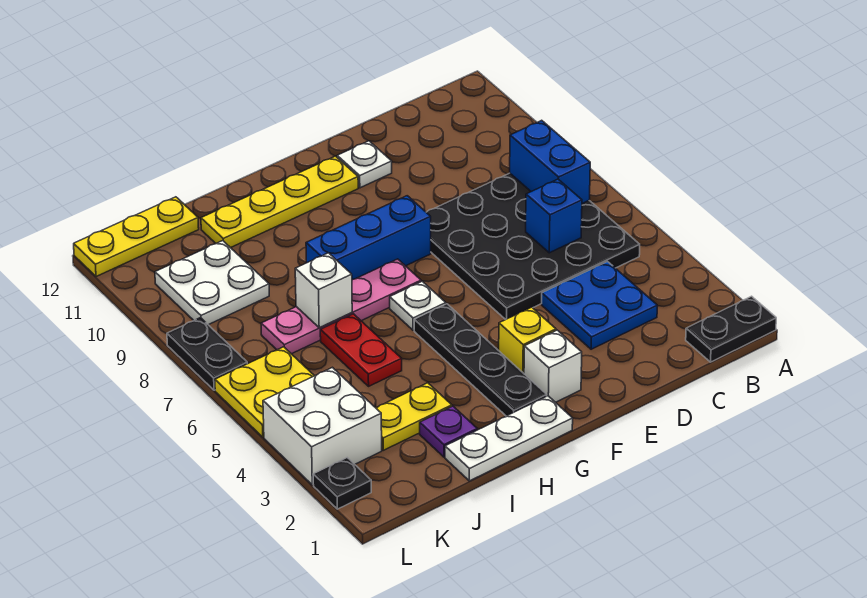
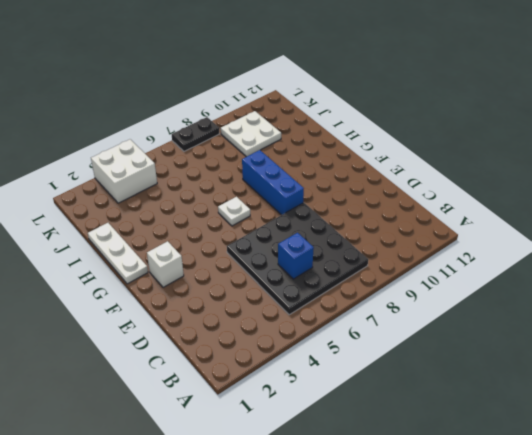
none -> black 1x2 plate [686,296,776,362]
none -> blue 2x2 plate [542,262,657,349]
none -> white 1x1 plate [337,141,392,188]

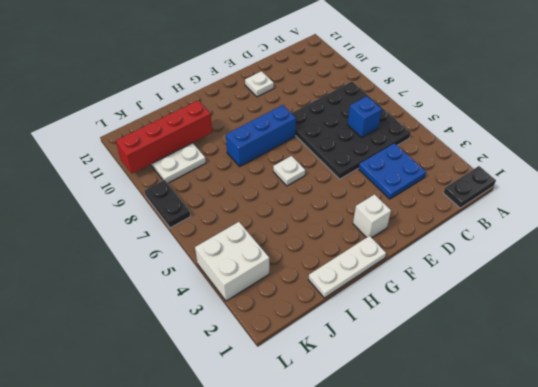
red 1x4 brick [116,100,212,173] -> none
none -> yellow 1x1 brick [499,307,556,373]
none -> yellow 1x4 plate [201,156,358,248]
none -> black 1x4 plate [414,304,547,416]

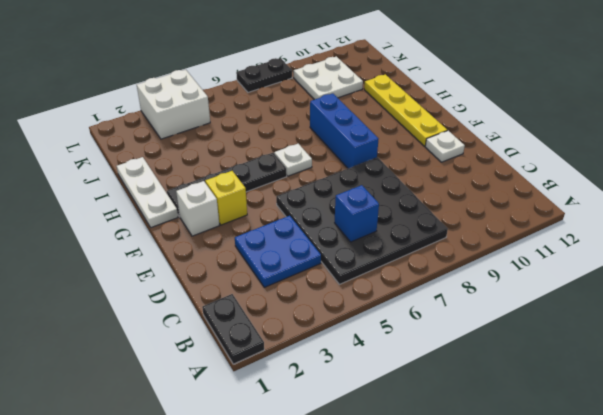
none -> pink 1x4 plate [261,259,421,354]
none -> purple 1x1 plate [420,406,477,457]
none -> yellow 1x2 plate [376,383,452,450]

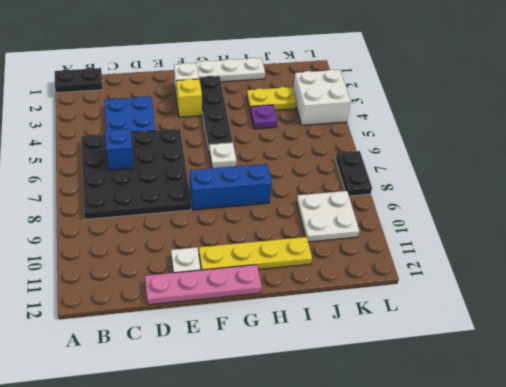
pink 1x4 plate [145,265,262,305] -> pink 1x4 plate moved to [261,259,421,354]
purple 1x1 plate [250,105,277,129] -> purple 1x1 plate moved to [420,406,477,457]
none -> red 1x2 plate [320,314,402,386]
none -> yellow 1x3 plate [74,197,199,277]
none -> yellow 2x2 plate [215,347,314,437]

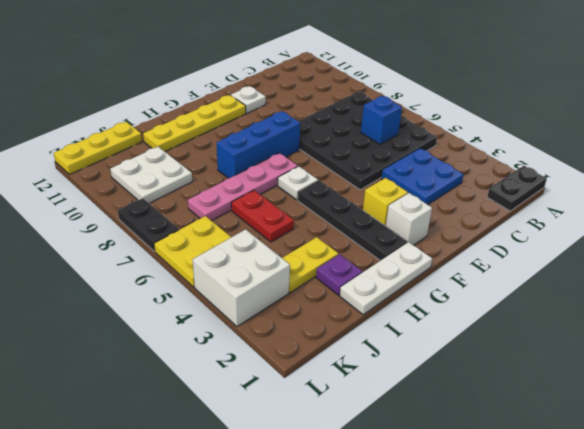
none -> black 1x1 plate [313,458,371,509]
none -> blue 1x2 brick [510,120,590,203]
none -> white 1x1 brick [295,253,352,328]

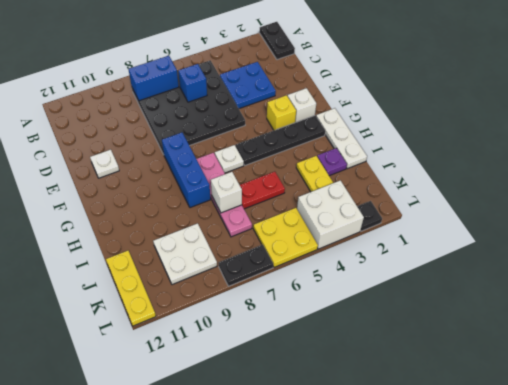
none -> yellow 1x4 plate [201,156,358,248]

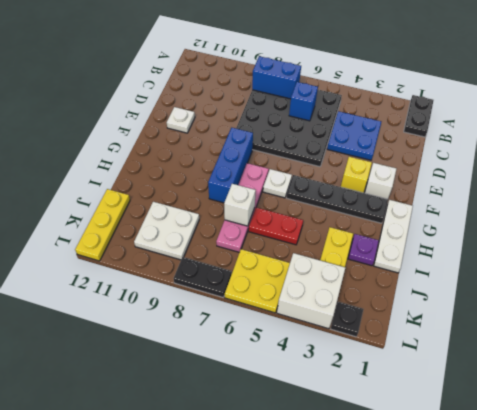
none -> yellow 1x4 plate [201,156,358,248]

